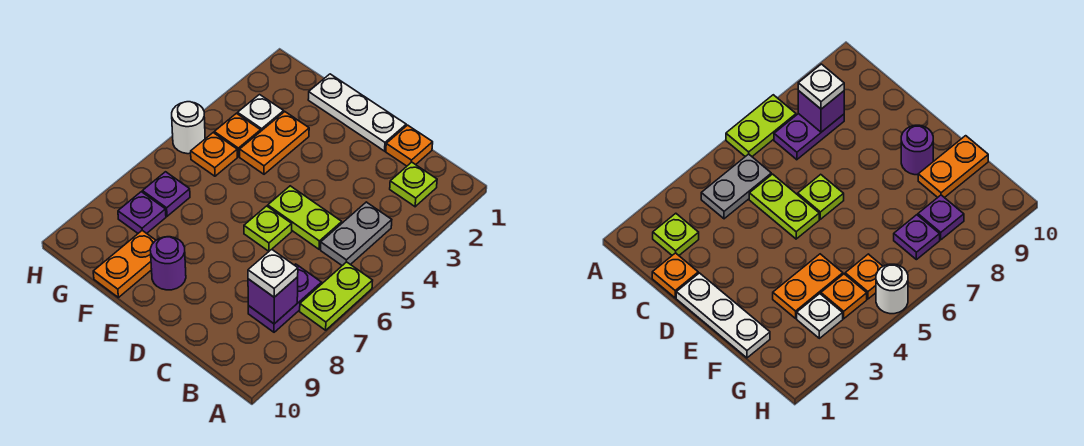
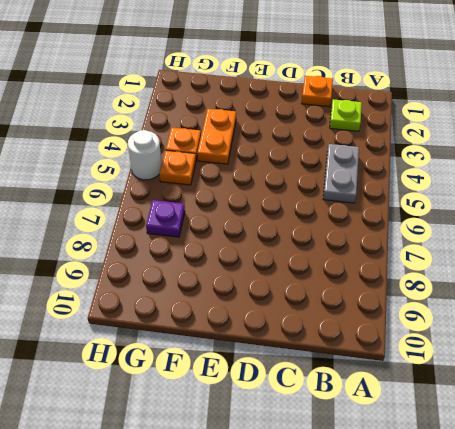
none -> lime 1x2 plate [300,262,373,330]
none -> purple 1x2 plate [248,264,321,332]
none -> lime 1x2 plate [268,186,342,249]

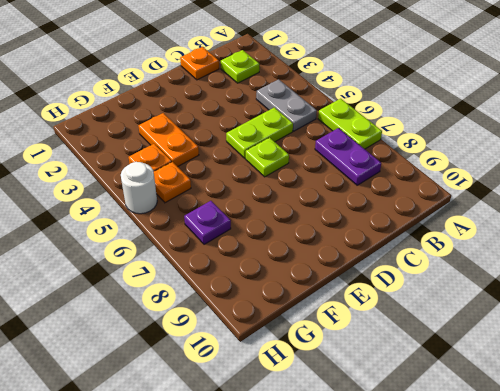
none -> white 1x3 plate [308,74,406,151]
none -> purple 1x1 round brick [150,237,186,290]
none -> orange 1x2 plate [93,231,156,298]

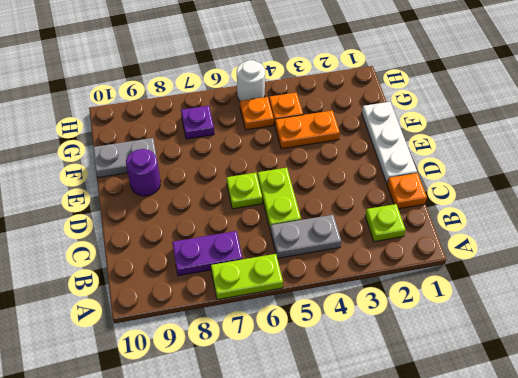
grey 1x2 plate [93,138,156,178] -> orange 1x2 plate [93,231,156,298]
none -> white 1x1 plate [238,95,284,131]
none -> purple 1x1 plate [118,192,166,233]
none -> purple 1x1 brick [248,277,298,324]

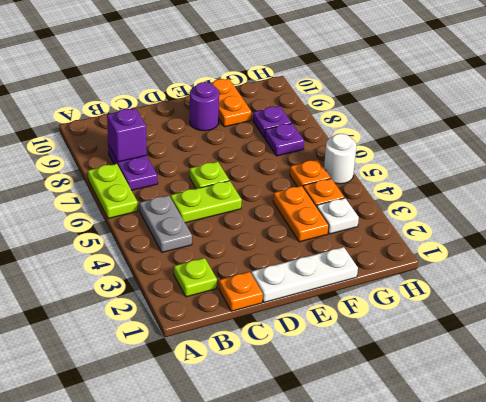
none -> white 1x1 plate [248,249,298,297]

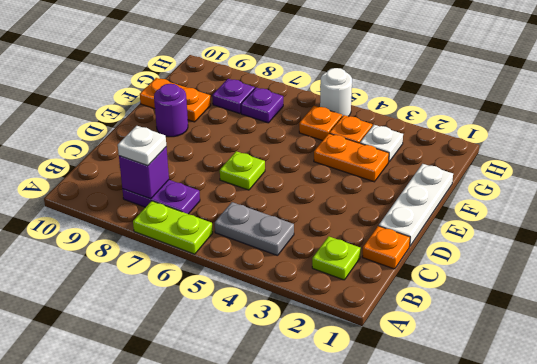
none -> lime 1x2 plate [268,186,342,249]

